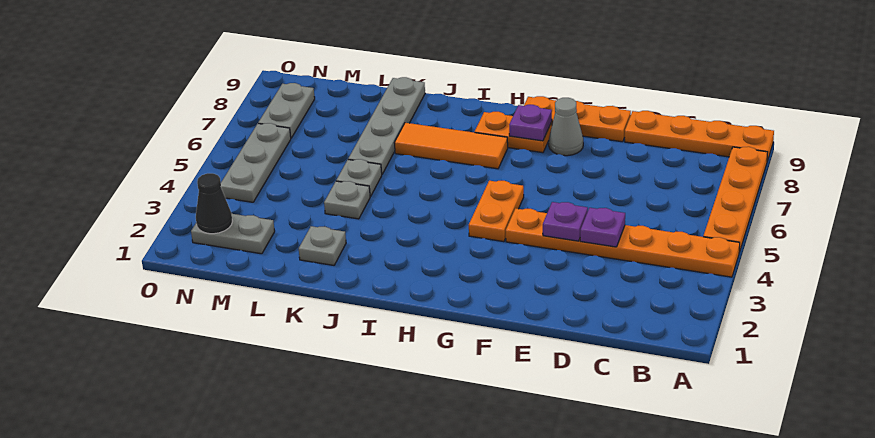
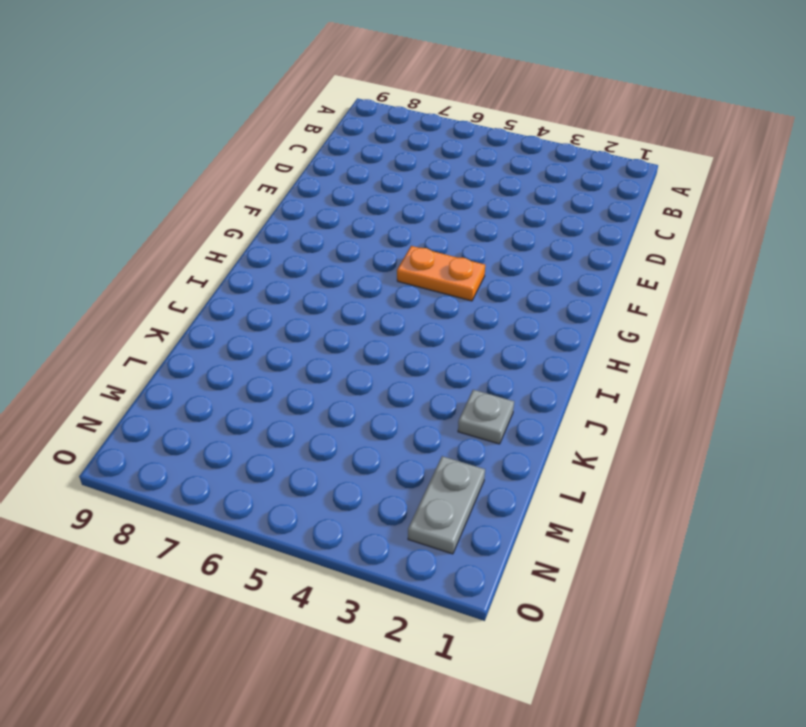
none -> orange 1x6 plate [506,208,740,277]
none -> orange 1x4 plate [703,147,768,253]
none -> orange 1x4 plate [625,111,774,161]

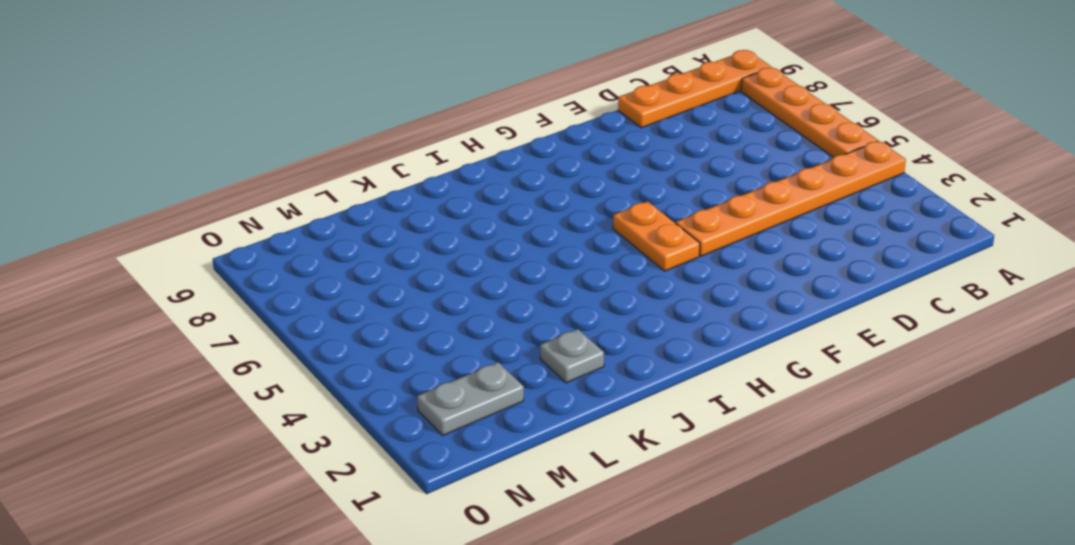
none -> orange 1x3 plate [524,96,631,142]
none -> grey 1x1 cone [549,98,583,156]
none -> orange 1x2 plate [475,112,552,153]

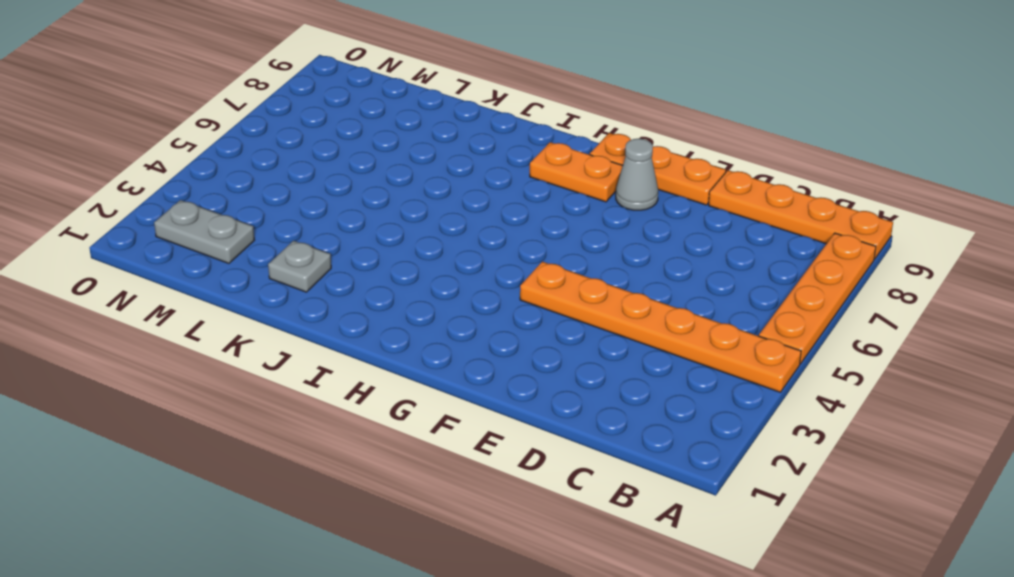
none -> orange 1x2 plate [469,181,524,242]
none -> orange 1x3 tile [394,123,508,169]
none -> grey 1x1 plate [324,181,370,219]

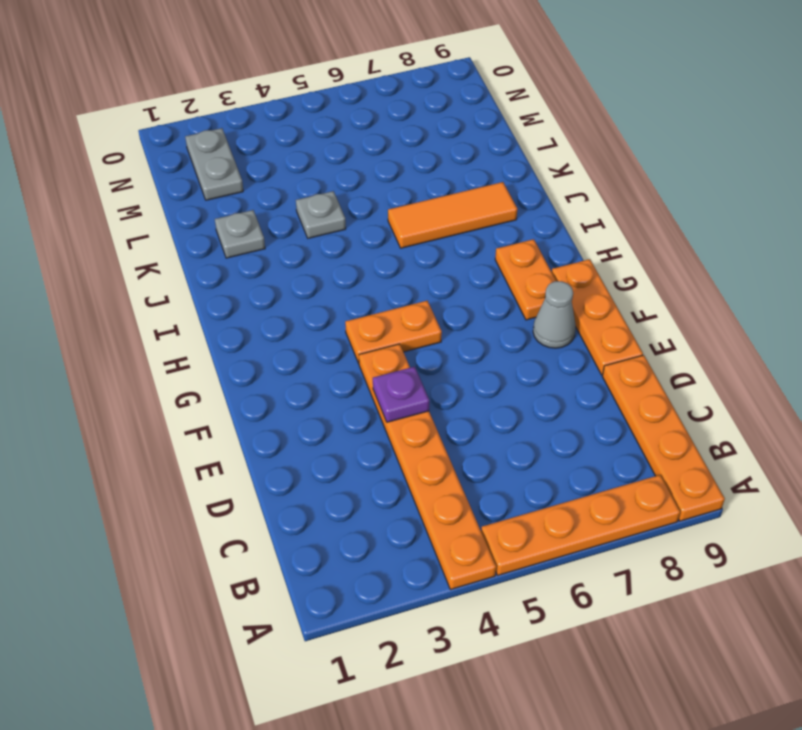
orange 1x3 tile [388,182,517,248] -> orange 1x3 tile turned to [394,123,508,169]
none -> grey 1x1 plate [336,159,382,196]
none -> grey 1x4 plate [348,77,425,174]
none -> grey 1x3 plate [221,123,291,202]

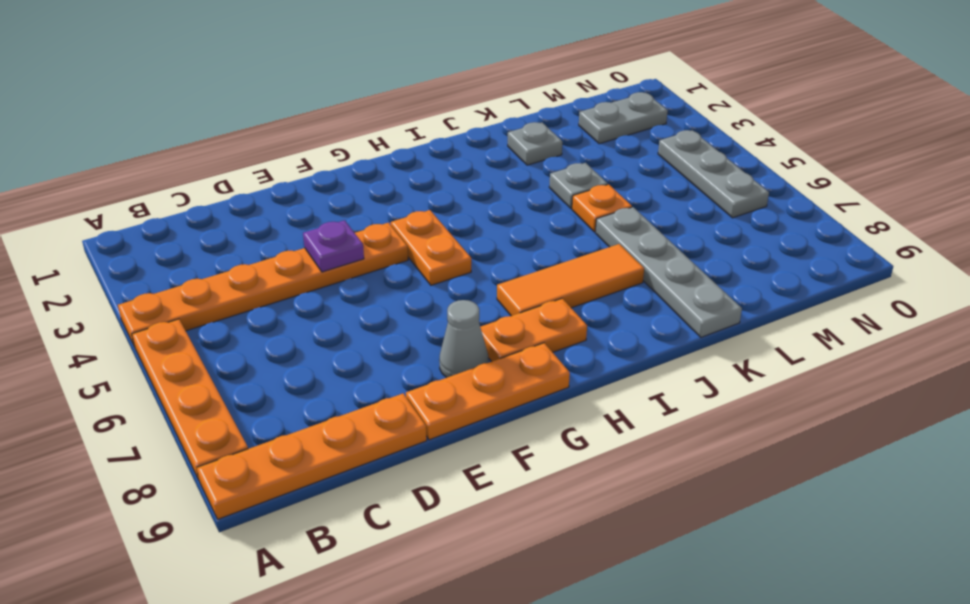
orange 1x1 plate [572,184,632,232] -> grey 1x1 plate [336,159,382,196]
none -> grey 1x2 plate [258,83,315,138]
none -> purple 1x1 plate [580,208,625,247]
none -> purple 1x1 plate [509,105,552,141]

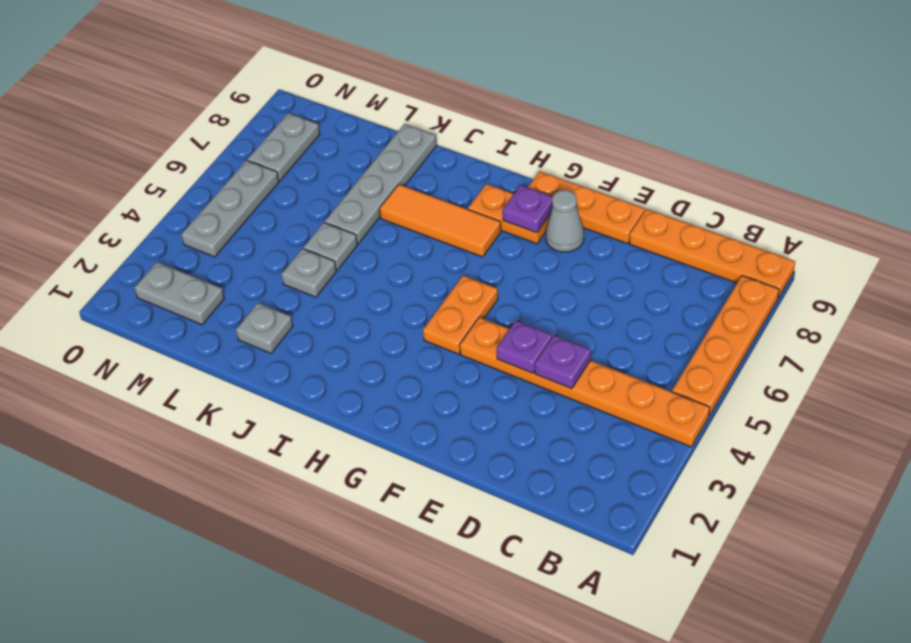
none -> black 1x1 cone [196,173,232,234]

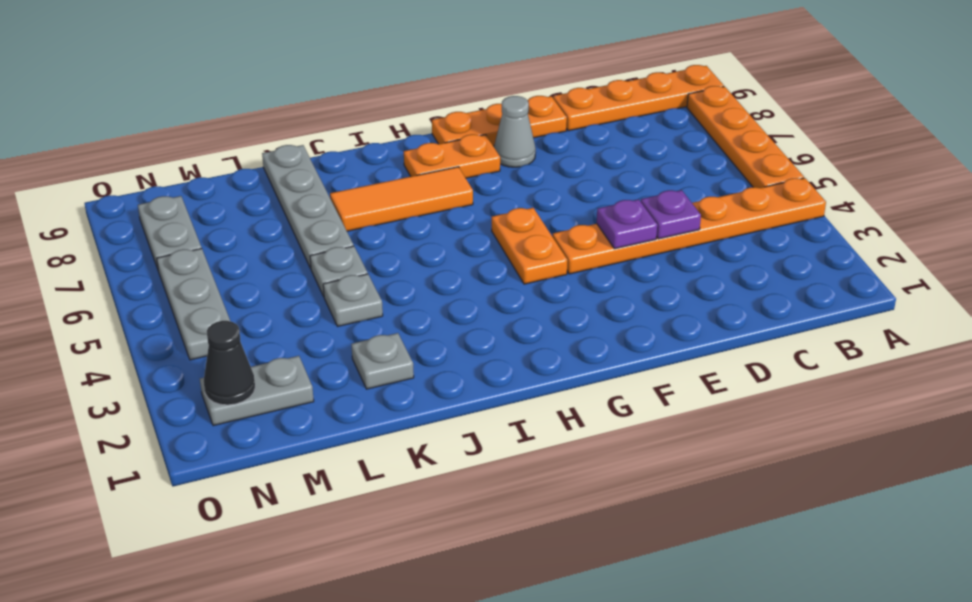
none -> purple 1x1 plate [509,105,552,141]

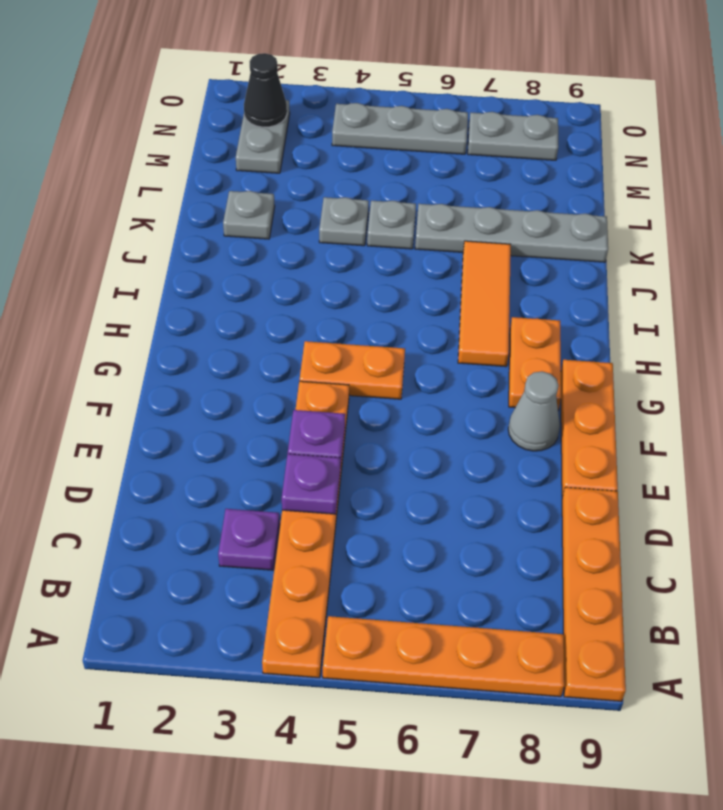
purple 1x1 plate [218,509,280,570] -> purple 1x1 plate moved to [509,105,552,141]

